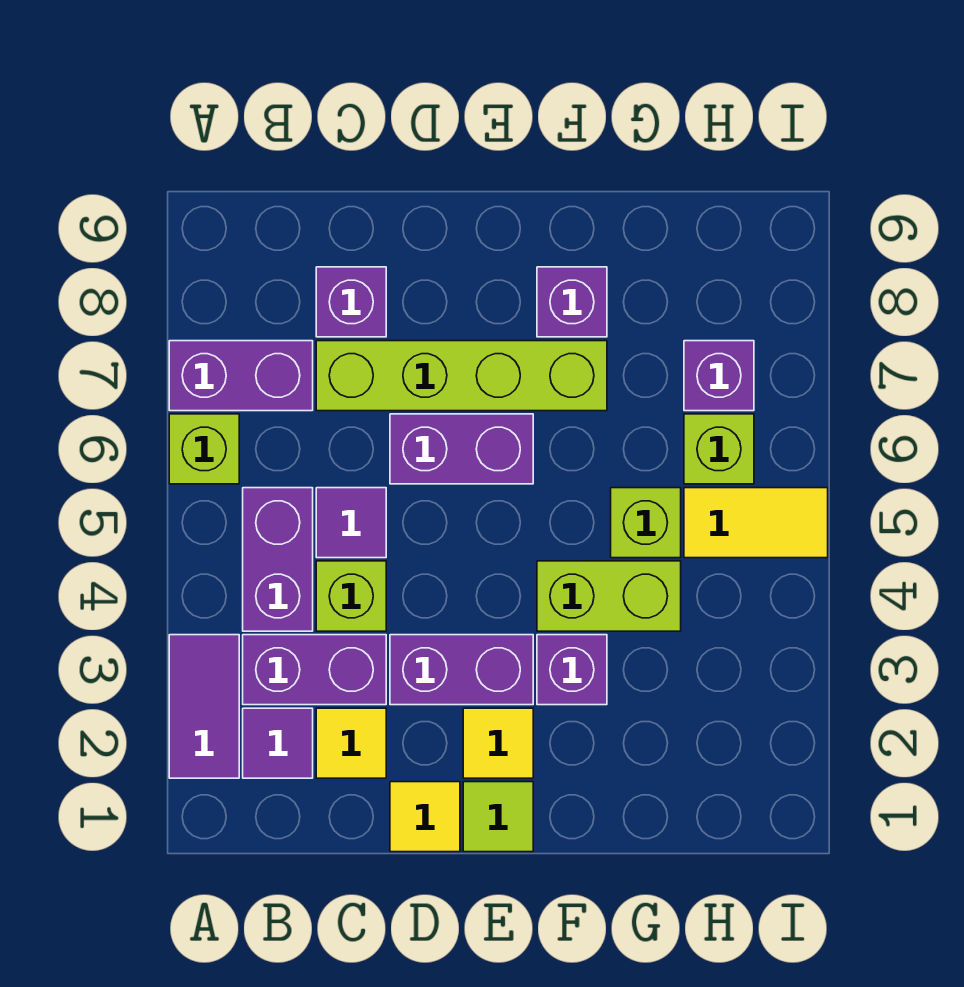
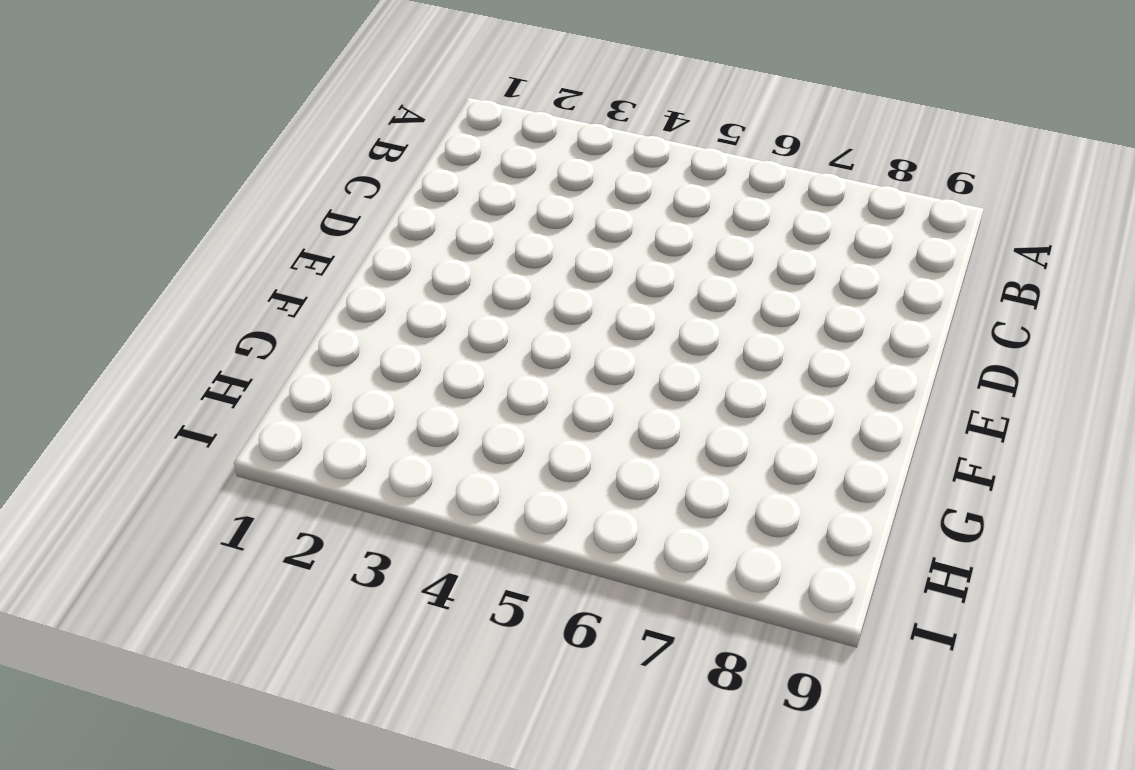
none -> purple 1x2 tile [169,635,239,778]
none -> lime 1x1 brick [169,414,239,484]
none -> purple 1x2 brick [169,341,313,411]

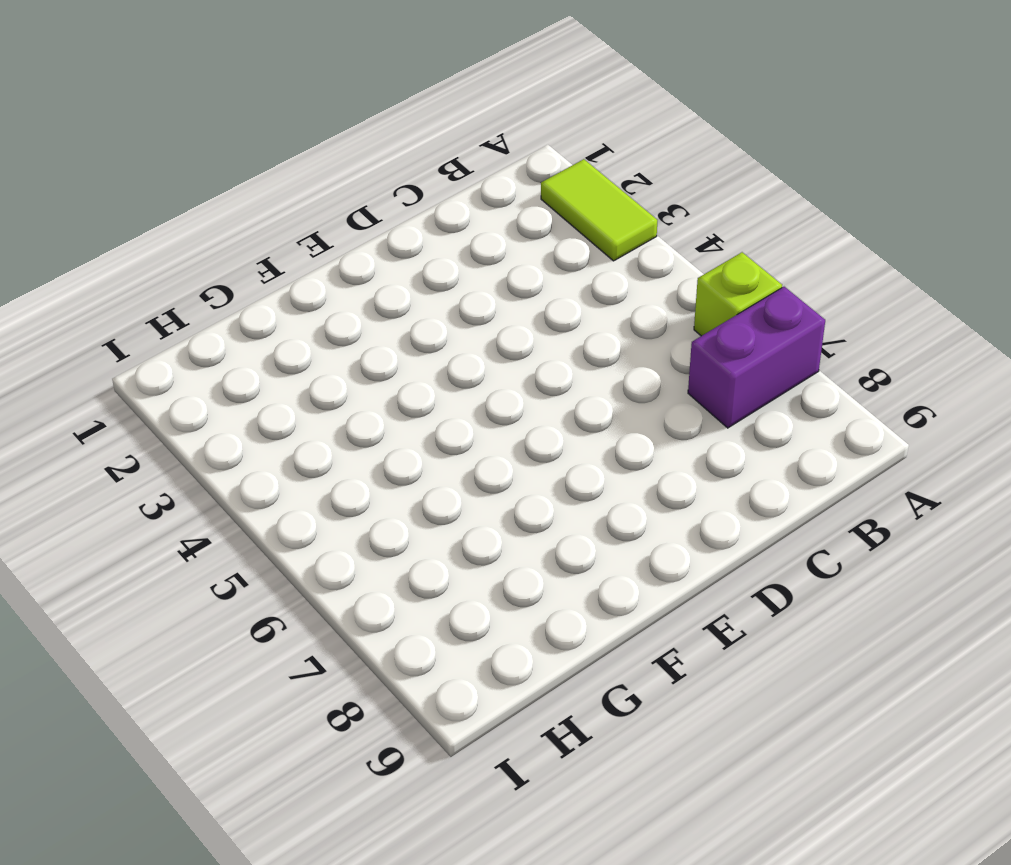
lime 1x2 tile [541,159,657,261] -> purple 1x2 tile [169,635,239,778]
none -> purple 1x1 tile [243,708,313,778]
none -> purple 1x2 brick [243,635,386,705]
none -> purple 1x2 brick [243,488,313,631]

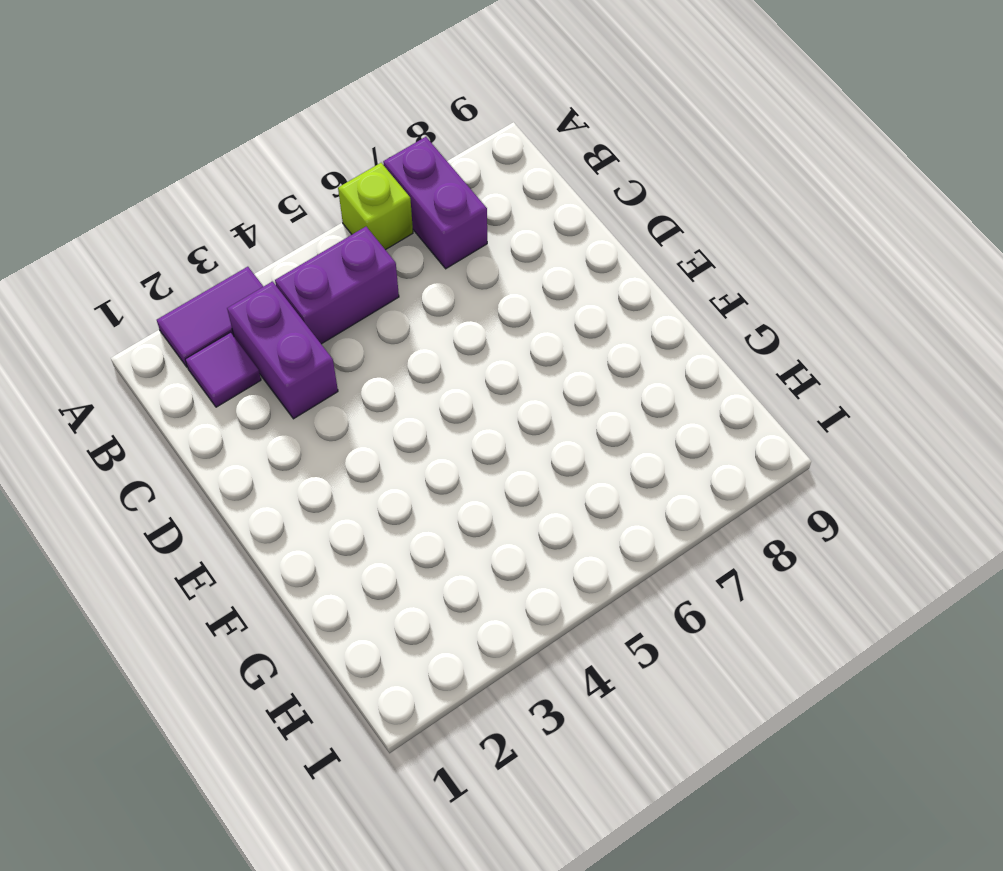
none -> yellow 1x1 tile [316,708,386,778]
none -> lime 1x1 brick [316,561,386,631]
none -> purple 1x1 tile [316,488,386,558]

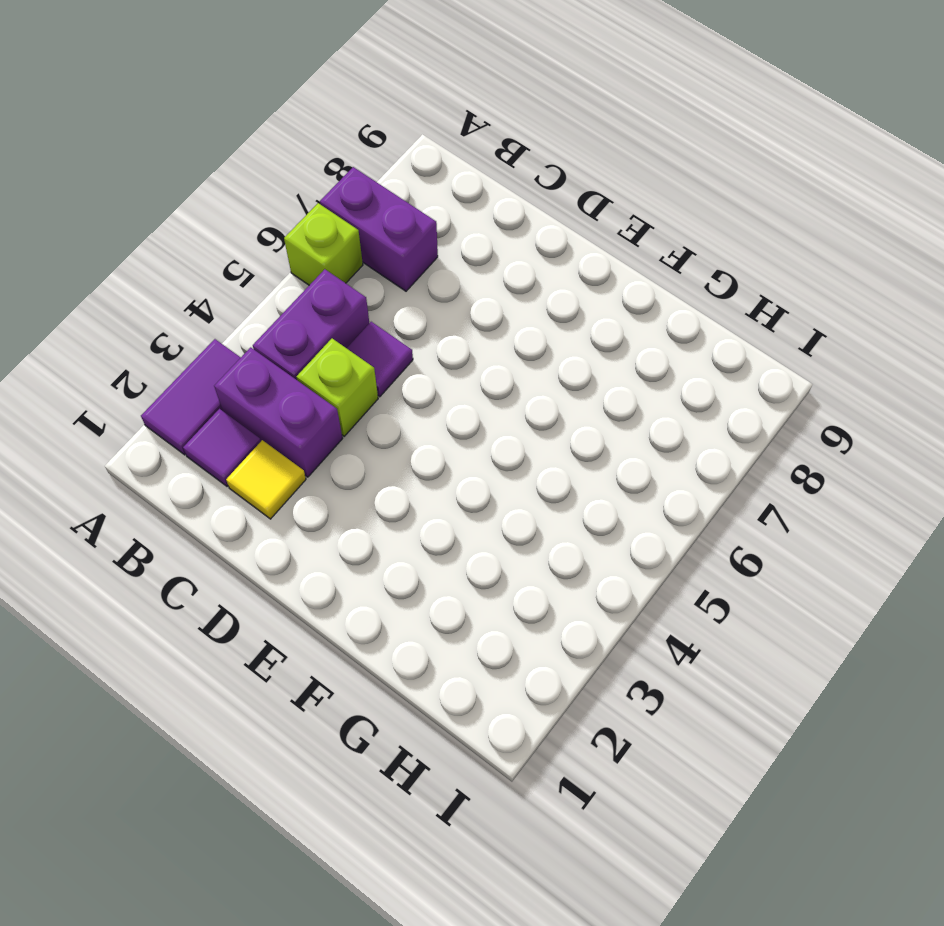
none -> lime 1x4 brick [316,341,607,411]
none -> purple 1x1 brick [316,267,386,337]
none -> yellow 1x1 tile [390,782,460,852]

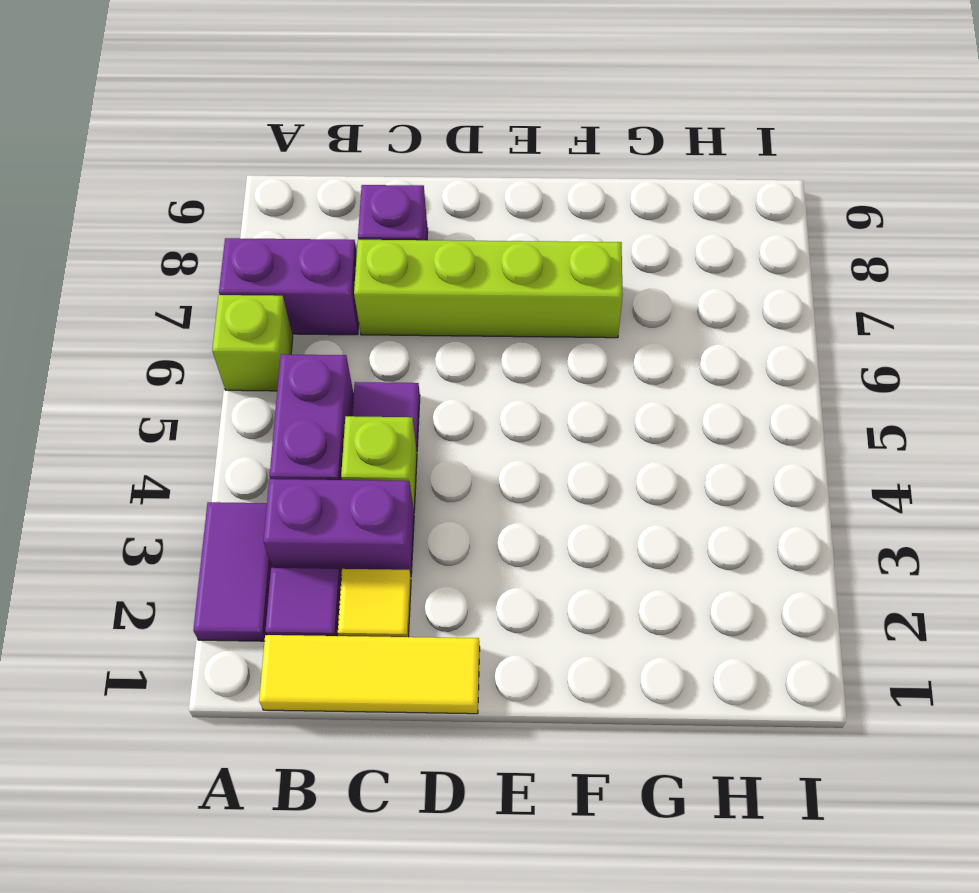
yellow 1x3 tile [259,635,480,714] -> yellow 1x1 tile [390,782,460,852]
none -> purple 1x2 brick [390,635,533,705]
none -> purple 1x2 brick [390,414,533,484]
none -> lime 1x1 tile [463,782,533,852]

